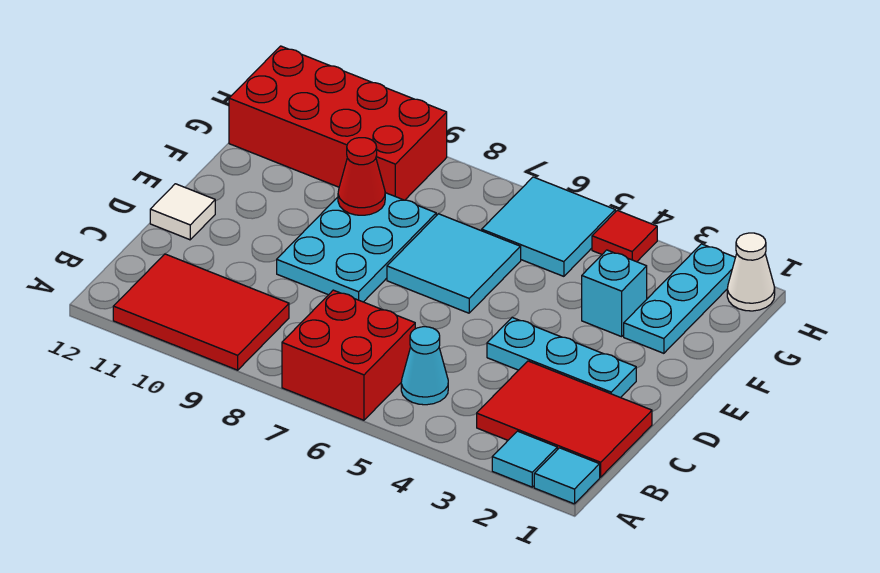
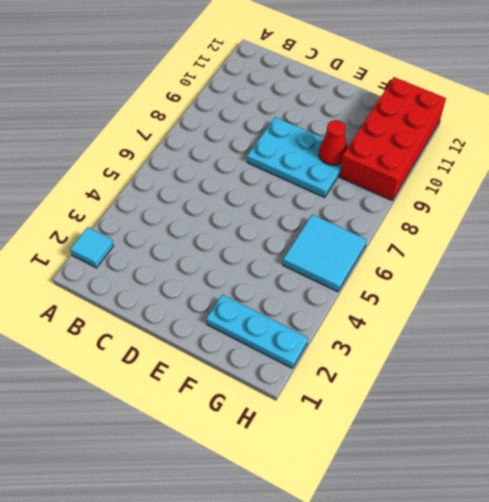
none -> cyan 1x1 tile [534,448,600,504]
none -> red 2x2 brick [282,290,415,420]
none -> red 2x3 tile [113,254,289,370]

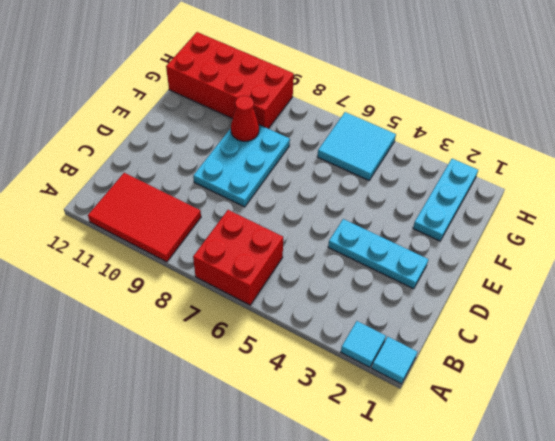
none -> red 2x3 tile [477,361,652,477]
none -> cyan 1x1 cone [401,327,448,405]
none -> white 1x1 tile [150,184,215,240]

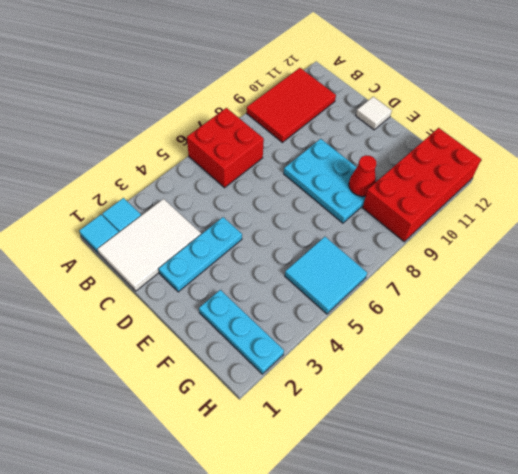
white 2x3 tile [98,199,201,291] -> red 2x3 tile [477,361,652,477]
none -> cyan 1x1 cone [401,327,448,405]
none -> cyan 2x2 tile [387,214,521,313]
none -> cyan 1x1 brick [582,250,647,337]

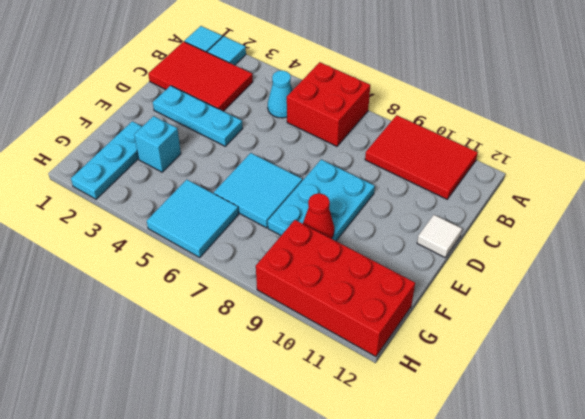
none -> white 1x1 cone [727,233,775,311]
none -> red 1x1 tile [592,210,657,262]

